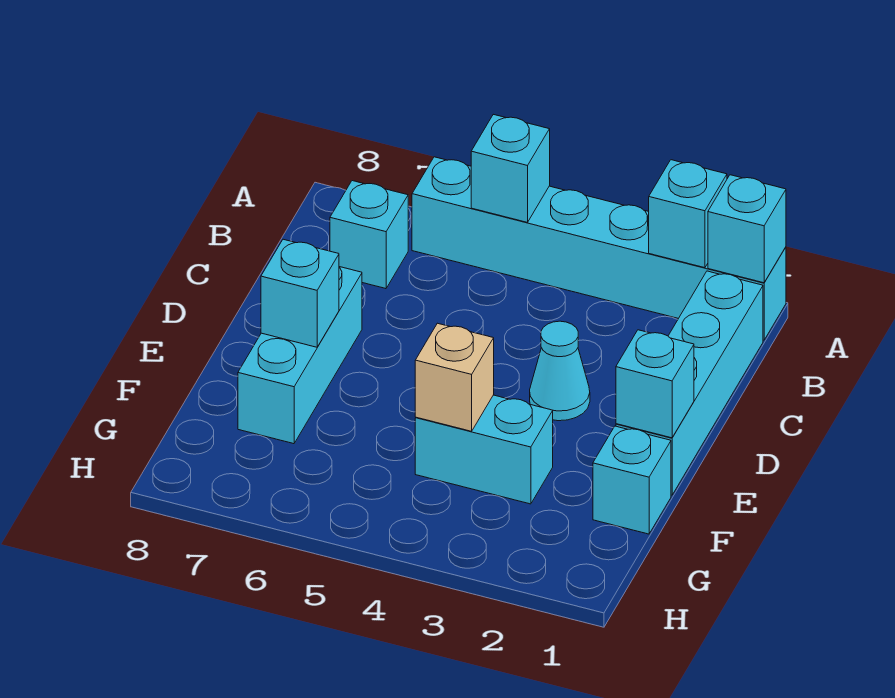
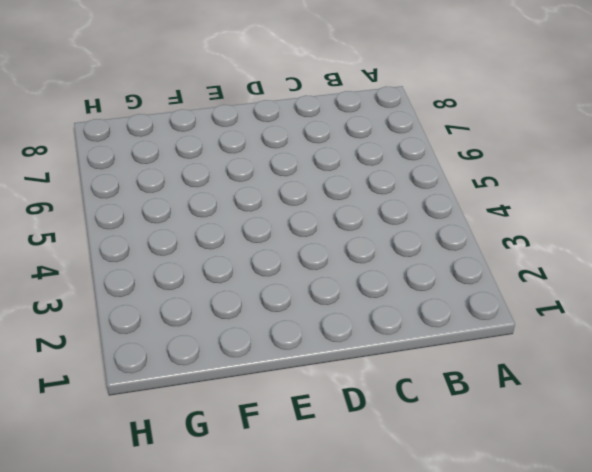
none -> cyan 1x6 brick [412,157,786,340]
none -> cyan 1x4 brick [616,271,763,495]
none -> cyan 1x1 brick [330,181,408,289]

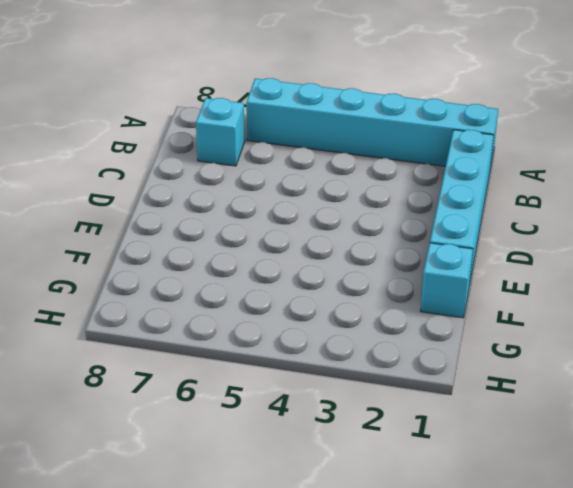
none -> cyan 1x1 cone [530,321,590,421]
none -> cyan 1x3 brick [238,267,362,444]
none -> cyan 1x2 brick [415,395,553,504]

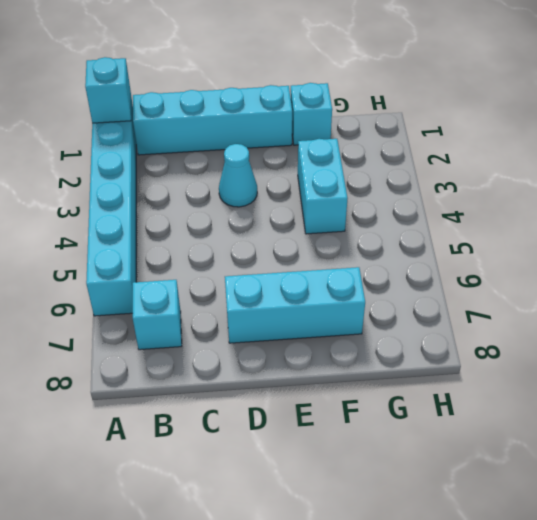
none -> cyan 1x1 brick [649,160,727,268]
none -> cyan 1x1 brick [471,114,550,222]
none -> cyan 1x1 brick [616,330,694,438]

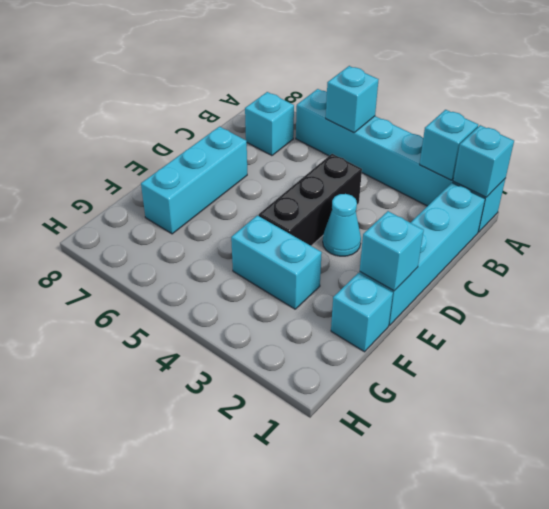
black 1x3 brick [259,154,362,246] -> none
none -> cyan 1x1 brick [261,239,339,347]
none -> tan 1x1 brick [415,323,494,431]

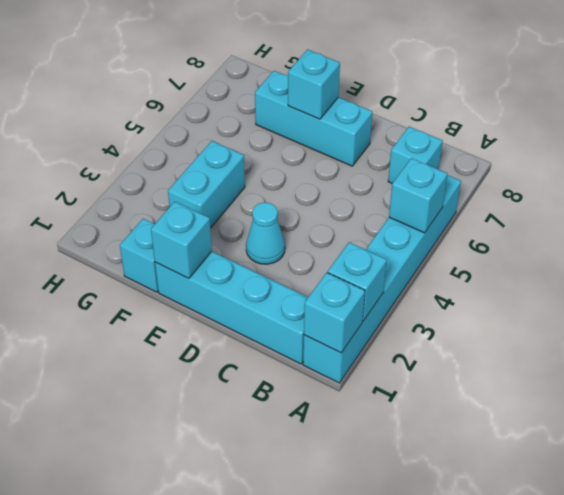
none -> tan 1x1 brick [415,323,494,431]

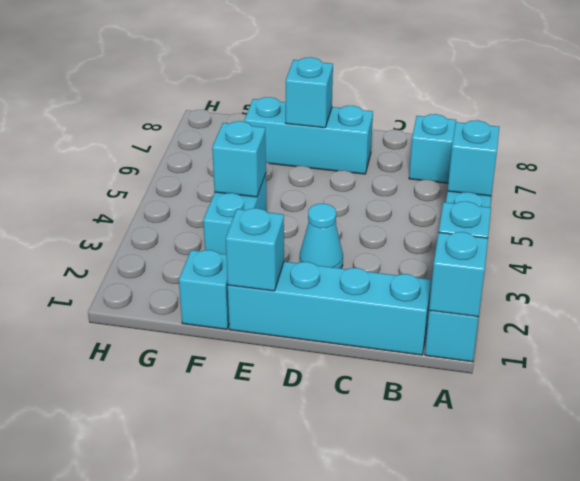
cyan 1x1 brick [212,121,266,197] -> tan 1x1 brick [415,323,494,431]

